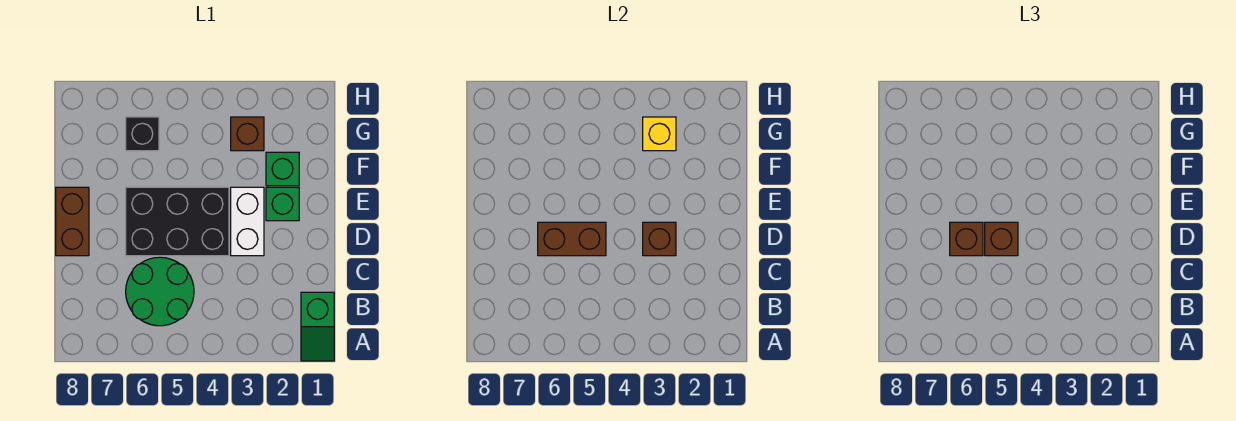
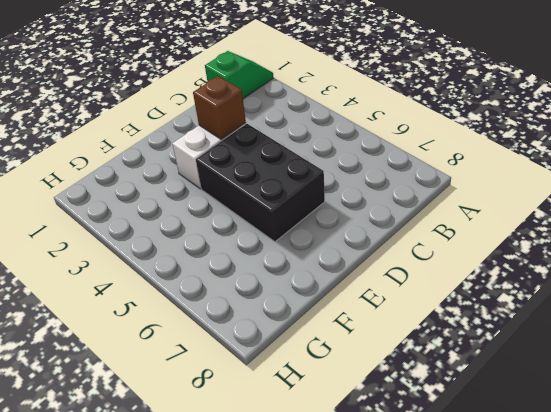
none -> green 2x2 round brick [126,257,194,326]
none -> brown 1x2 brick [56,187,89,256]
none -> green 1x1 brick [266,187,299,221]

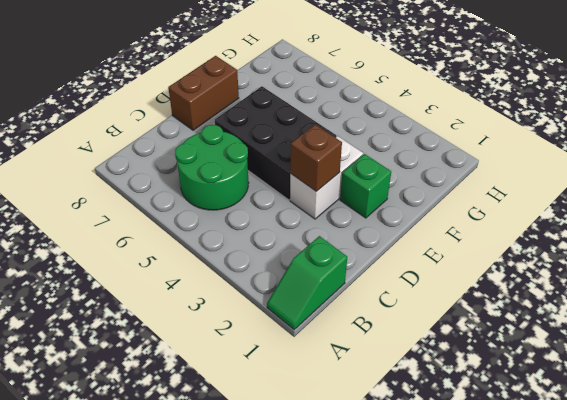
none -> green 1x1 brick [266,152,299,186]
none -> brown 1x1 brick [231,117,264,151]
none -> black 1x1 brick [126,117,159,151]

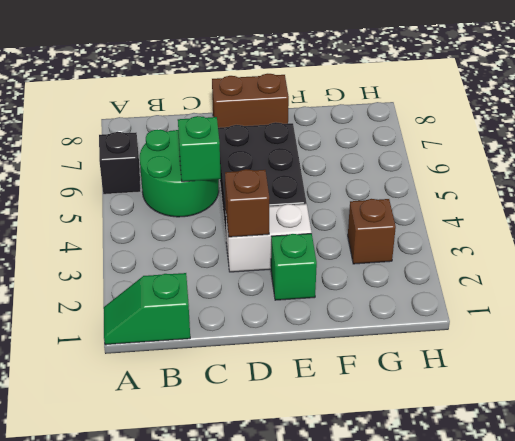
black 1x1 brick [99,132,141,194] -> black 1x1 brick moved to [126,117,159,151]
green 1x1 brick [178,116,221,182] -> green 1x1 brick moved to [266,152,299,186]
none -> brown 1x2 brick [538,222,606,256]
none -> yellow 1x1 brick [643,117,676,151]
none -> brown 1x1 brick [985,222,1018,256]

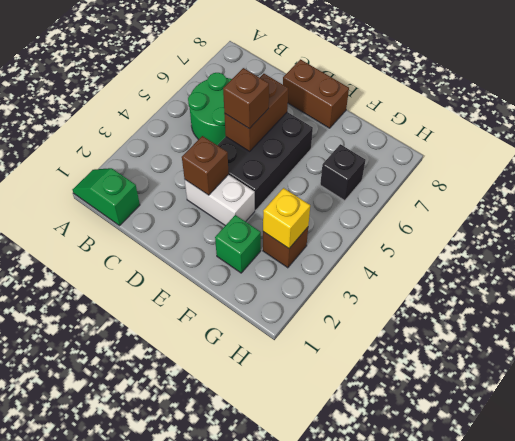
none -> green 1x1 brick [266,187,299,221]
none -> brown 1x1 brick [950,222,983,256]

